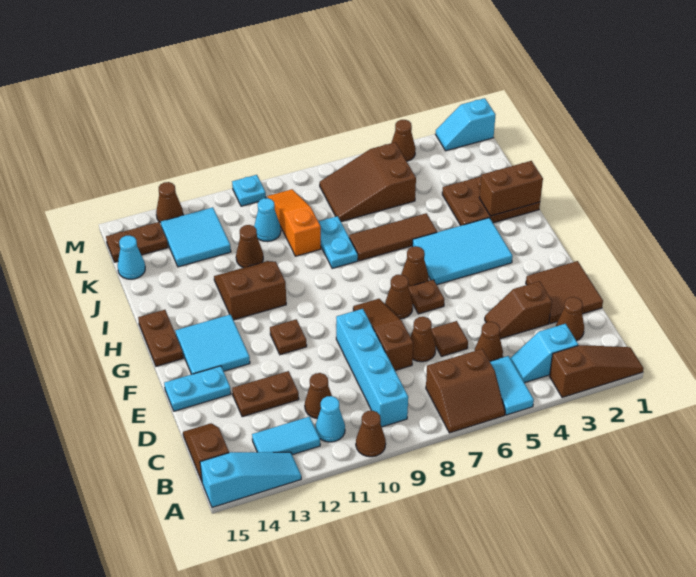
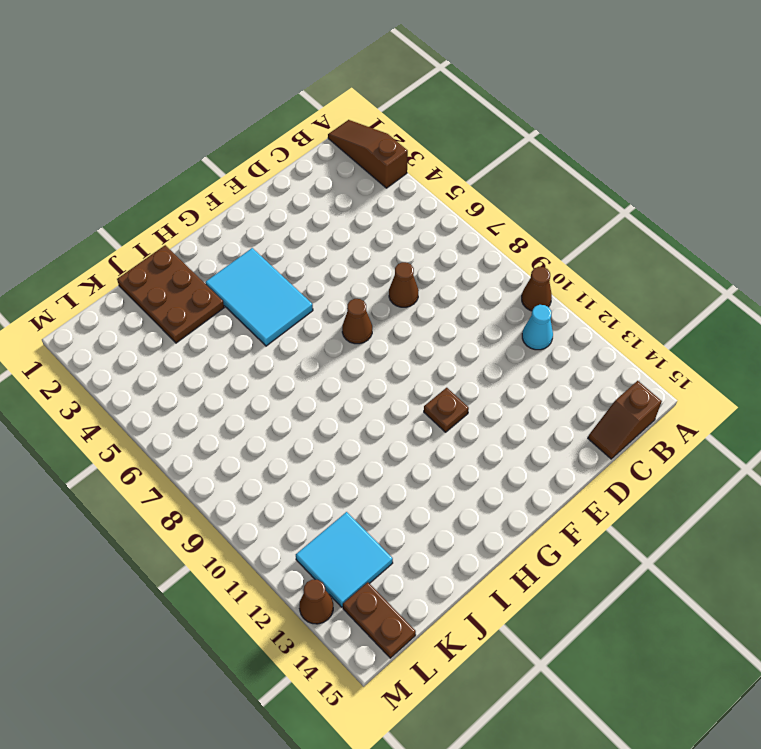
none -> cyan 1x2 tile [490,356,534,415]
none -> brown 2x2 slope [426,349,505,433]
none -> cyan 1x3 slope [200,452,301,507]
none -> cyan 1x2 slope [510,324,578,383]

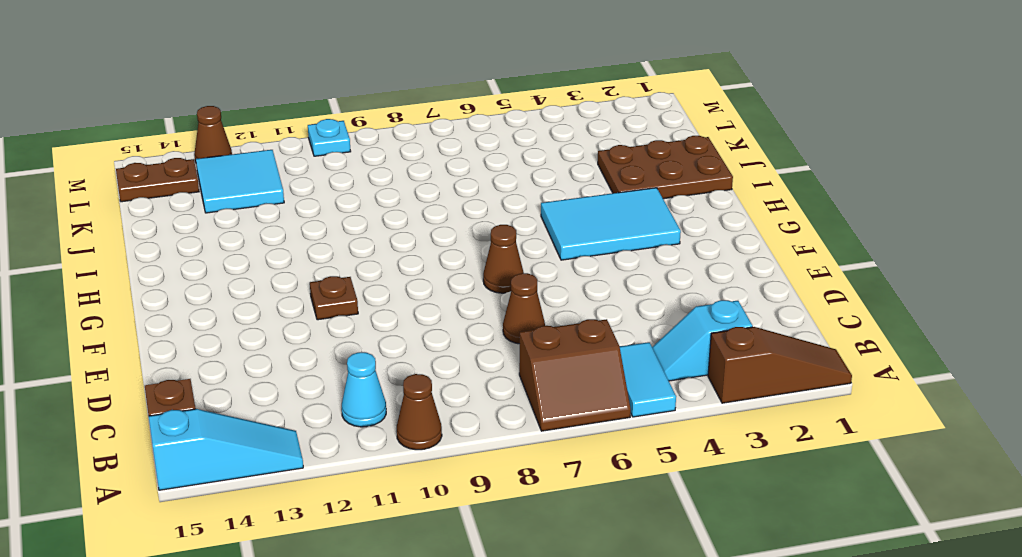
none -> cyan 1x4 brick [336,309,408,427]
none -> cyan 1x2 tile [252,417,320,455]
none -> brown 1x1 cone [556,297,584,341]
none -> brown 1x1 cone [475,322,503,361]

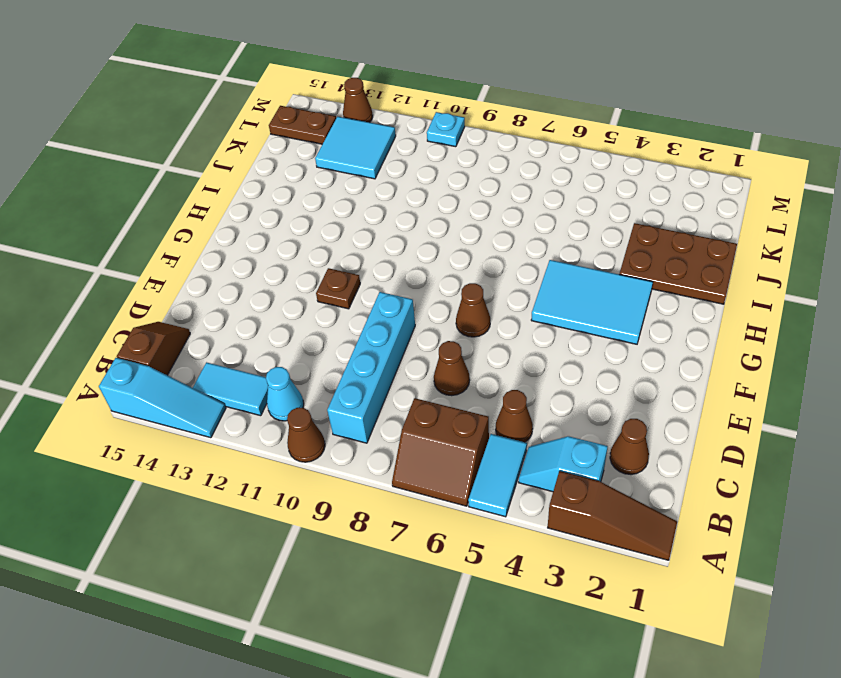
none -> brown 1x1 cone [305,373,332,419]
none -> brown 2x2 tile [526,261,603,324]
none -> brown 1x2 slope [485,281,552,339]
none -> brown 1x1 tile [431,321,468,356]

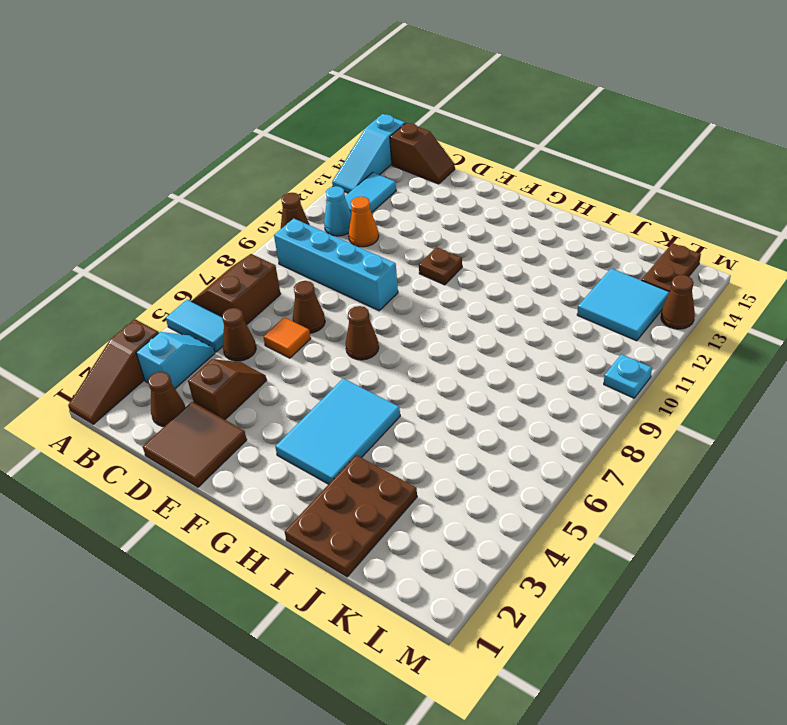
orange 1x1 cone [348,197,379,247] -> brown 1x1 cone [305,373,332,419]
orange 1x1 tile [263,317,311,358] -> brown 1x1 tile [431,321,468,356]
none -> brown 1x3 slope [353,299,413,370]
none -> brown 1x2 plate [232,371,299,417]
none -> cyan 1x2 plate [164,366,231,411]
none -> brown 1x1 plate [408,280,445,314]

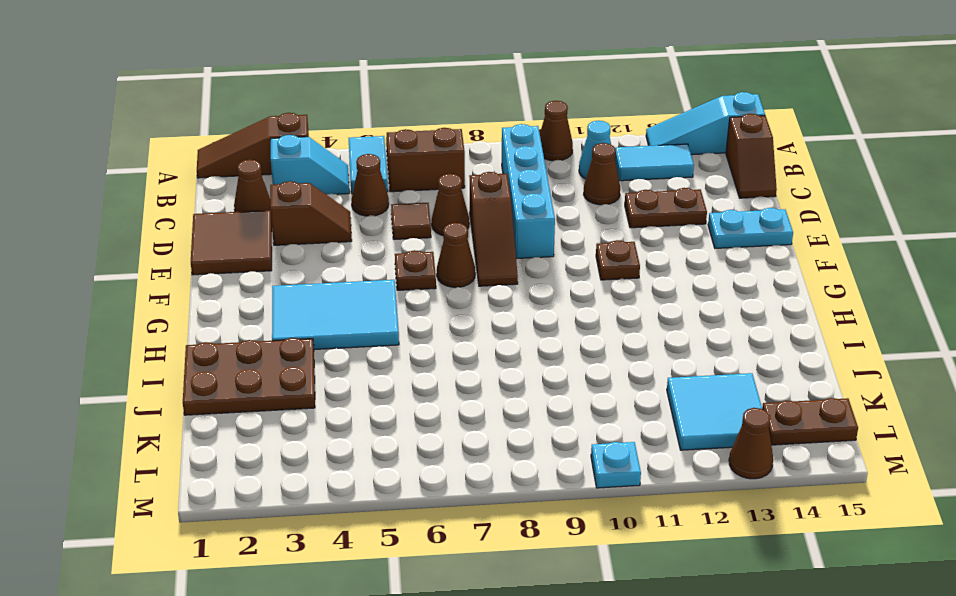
none -> cyan 2x2 tile [175,314,250,374]
none -> brown 1x1 cone [401,246,429,287]
none -> brown 1x2 plate [138,310,183,366]
none -> brown 2x2 slope [214,261,286,320]

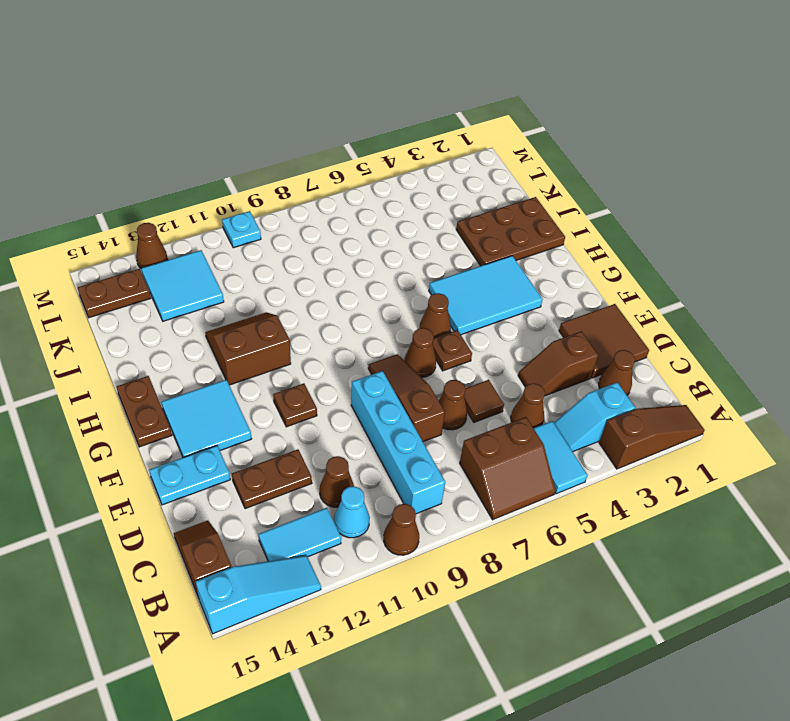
none -> brown 1x3 tile [349,213,437,261]
none -> cyan 1x2 plate [318,216,358,268]
none -> orange 1x3 slope [268,189,321,256]
none -> brown 1x1 cone [236,225,263,268]

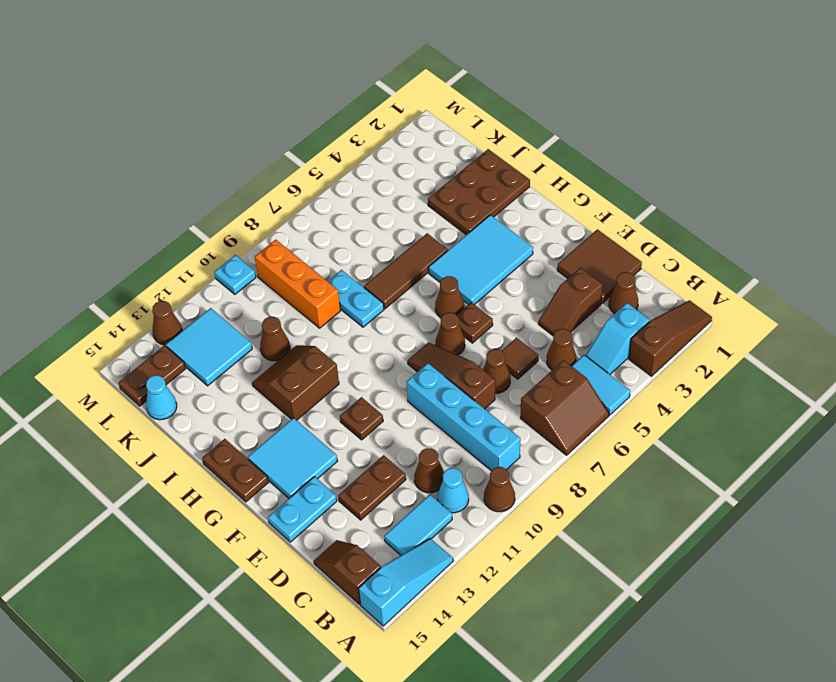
orange 1x3 brick [255,240,341,328] -> orange 1x3 slope [268,189,321,256]
none -> brown 2x3 slope [320,143,416,222]
none -> cyan 1x1 cone [254,198,281,242]
none -> cyan 1x2 slope [436,98,495,151]
none -> brown 1x1 cone [392,120,416,161]

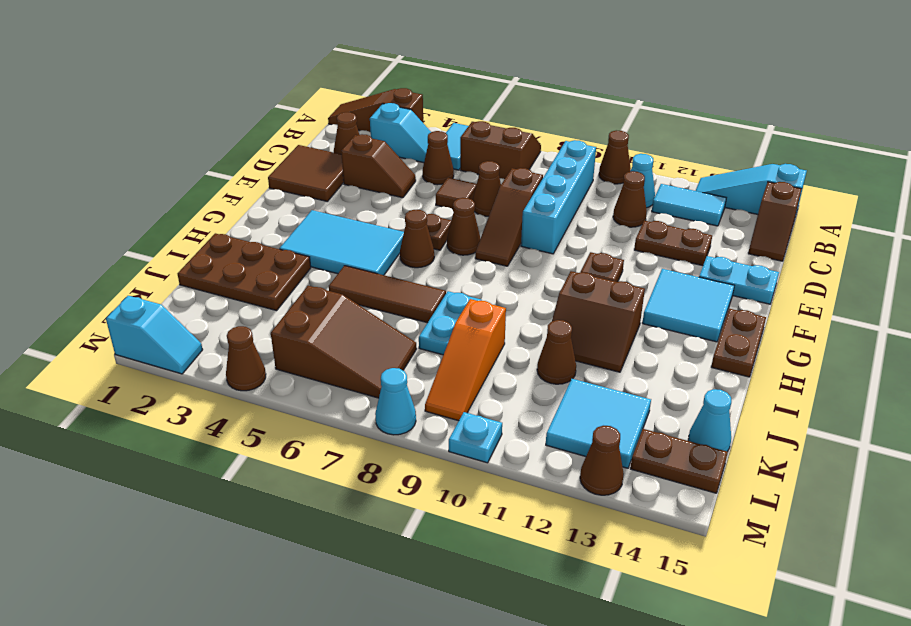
cyan 1x1 cone [375,368,416,435] -> cyan 1x1 cone moved to [254,198,281,242]
none -> brown 1x2 brick [479,161,543,216]

